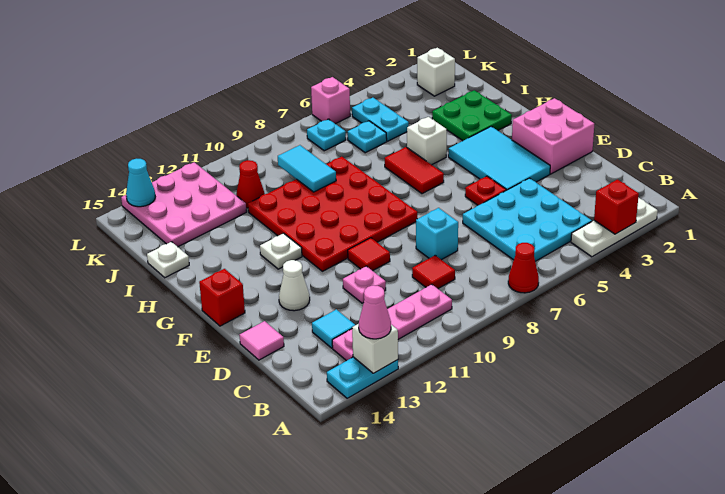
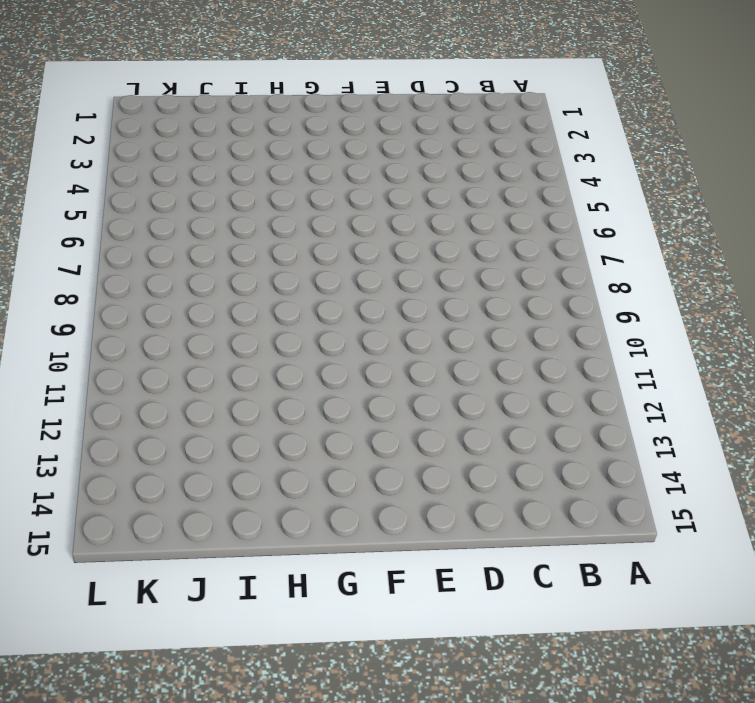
none -> white 1x3 plate [571,197,658,257]
none -> red 1x1 cone [508,243,539,293]
none -> cyan 1x2 plate [327,357,398,398]
none -> cyan 3x3 plate [463,178,592,261]

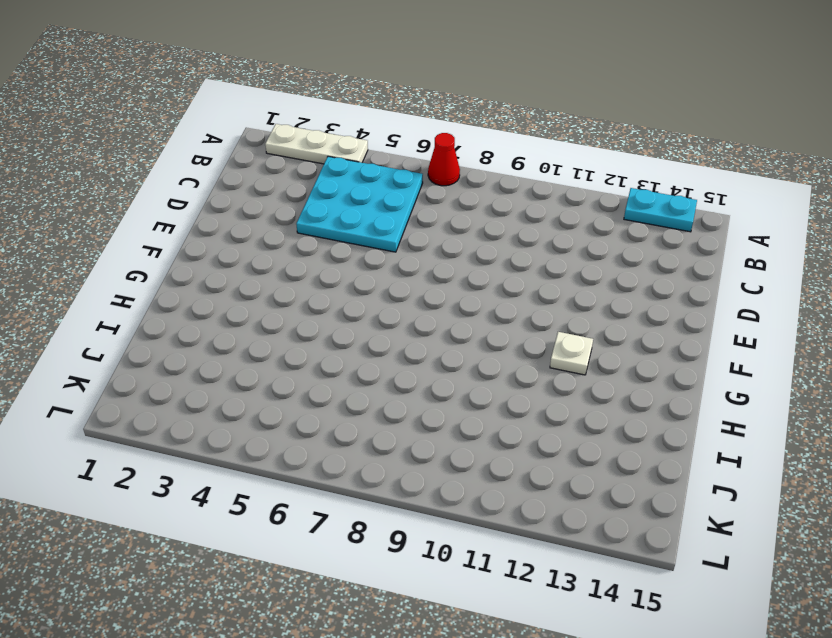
none -> pink 1x4 plate [332,284,452,361]
none -> red 1x1 tile [412,255,455,289]
none -> cyan 1x1 tile [312,309,355,348]
none -> cyan 1x1 brick [416,208,458,260]

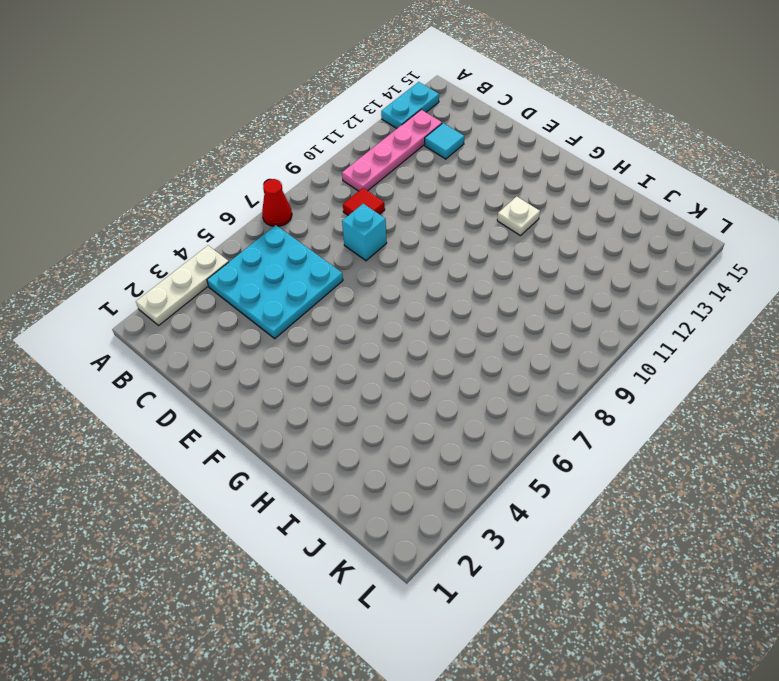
none -> pink 1x1 plate [343,266,386,303]
none -> pink 1x1 tile [240,321,284,360]
none -> pink 2x2 brick [512,98,594,174]
none -> cyan 2x3 tile [448,126,550,190]

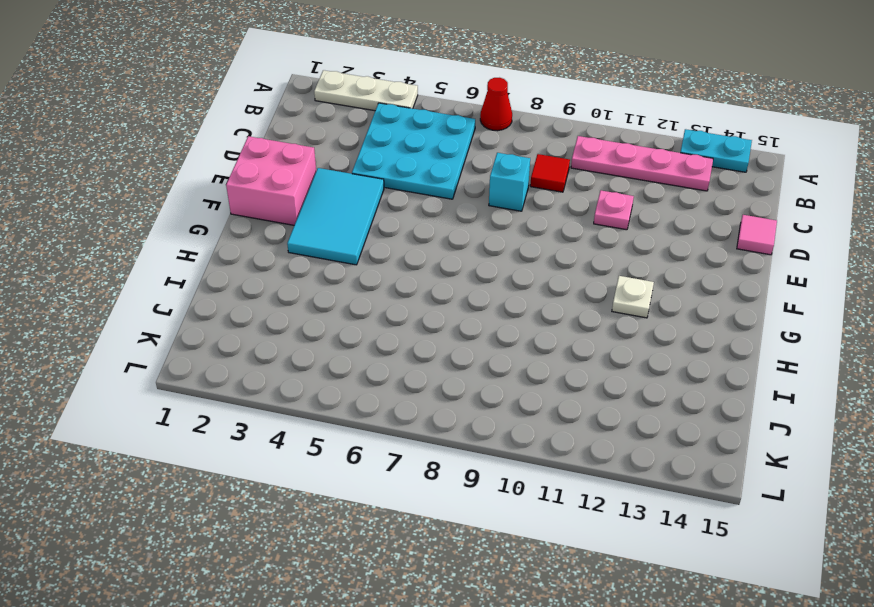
none -> cyan 1x1 tile [312,309,355,348]
none -> red 1x1 plate [465,176,506,205]
none -> red 1x1 tile [348,238,390,271]
none -> white 1x1 cone [279,260,310,311]

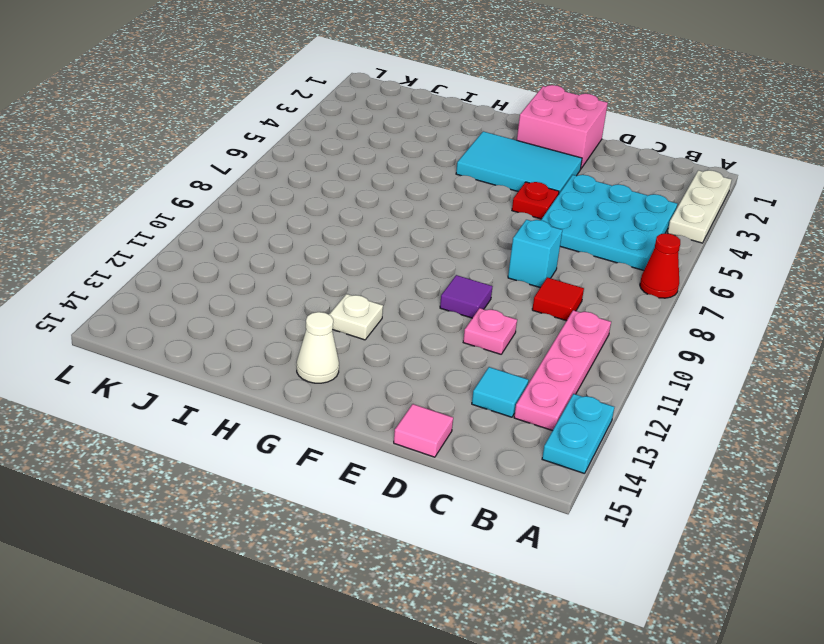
purple 1x1 tile [440,275,493,318] -> red 1x1 tile [348,238,390,271]
white 1x1 cone [297,312,339,383] -> white 1x1 cone moved to [279,260,310,311]
none -> red 4x4 plate [248,157,417,271]
none -> red 1x1 brick [199,269,245,326]
none -> red 1x2 tile [385,147,444,194]
none -> green 2x2 plate [432,90,512,141]

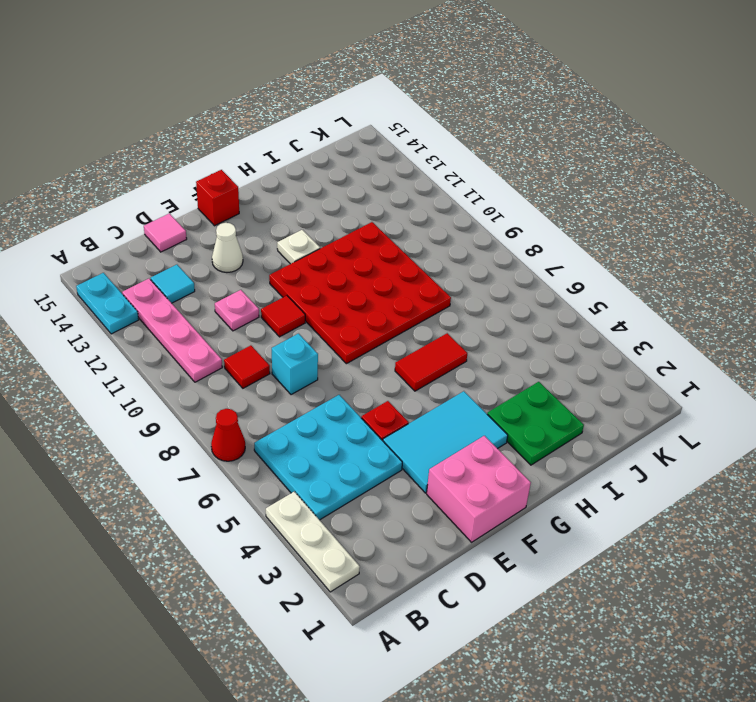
none -> white 1x1 brick [407,117,447,165]
none -> white 1x1 plate [147,242,189,278]
none -> cyan 1x2 plate [352,98,409,141]
none -> cyan 1x1 plate [348,121,387,153]

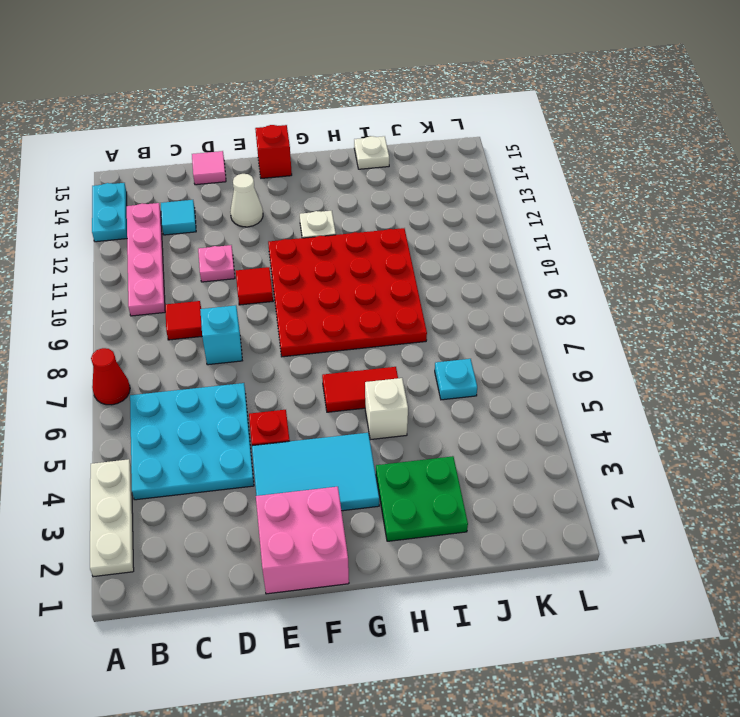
none -> cyan 1x2 plate [352,98,409,141]
none -> red 1x1 cone [236,160,265,208]
none -> pink 3x3 plate [121,162,246,247]
none -> white 1x1 brick [417,48,455,96]

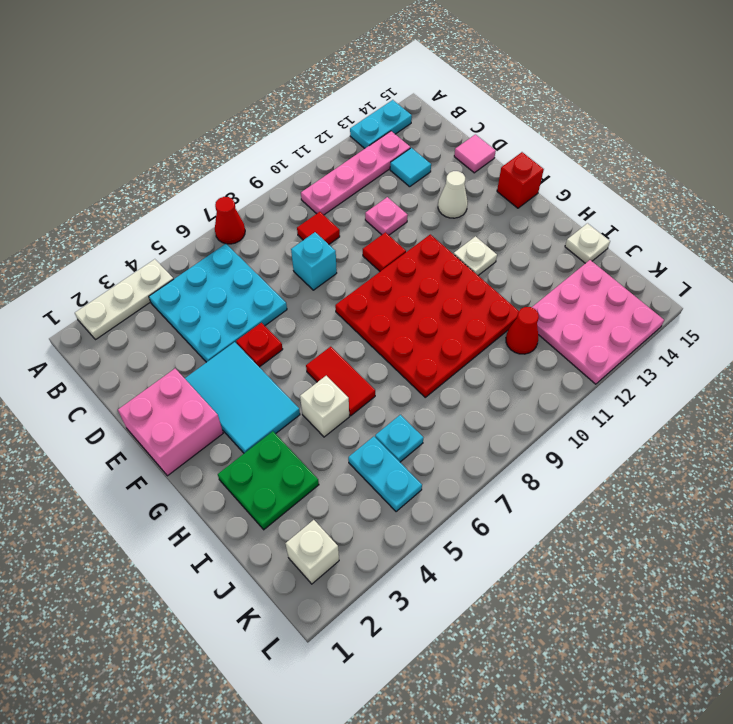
none -> cyan 1x1 plate [307,119,346,151]
none -> pink 1x1 brick [311,77,350,124]
none -> red 1x1 brick [594,180,639,234]
none -> white 1x1 brick [352,324,398,373]

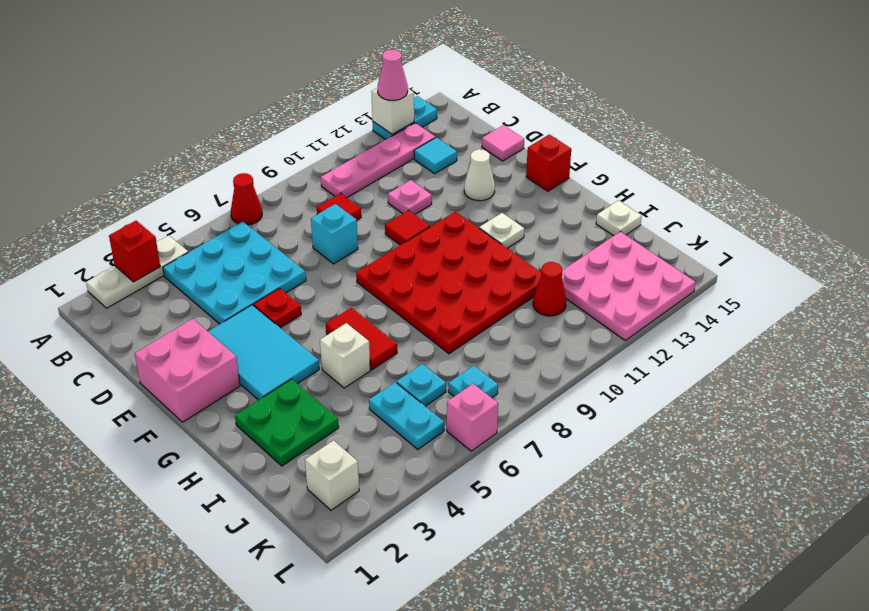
none -> cyan 1x2 tile [278,145,336,192]
none -> cyan 1x1 cone [126,159,155,207]

